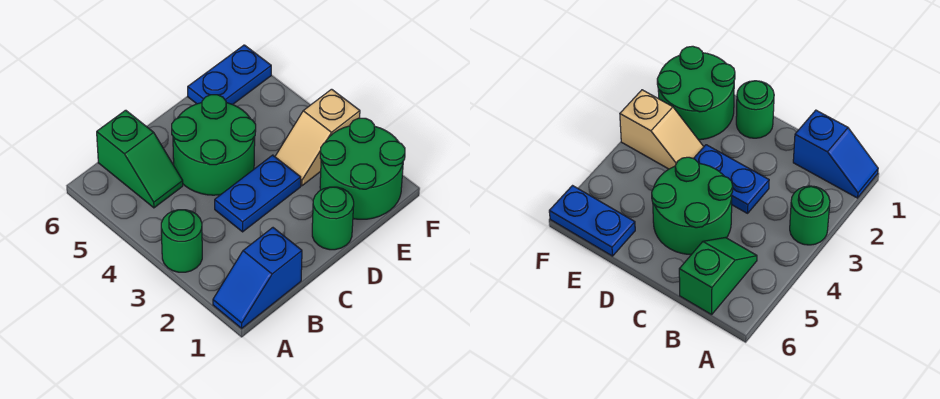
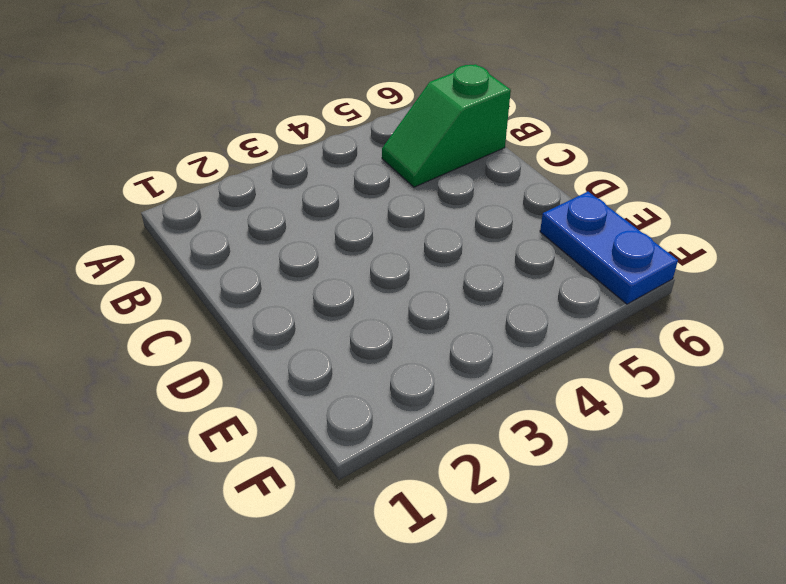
none -> blue 1x2 slope [213,228,302,328]
none -> green 1x1 round brick [161,210,202,272]

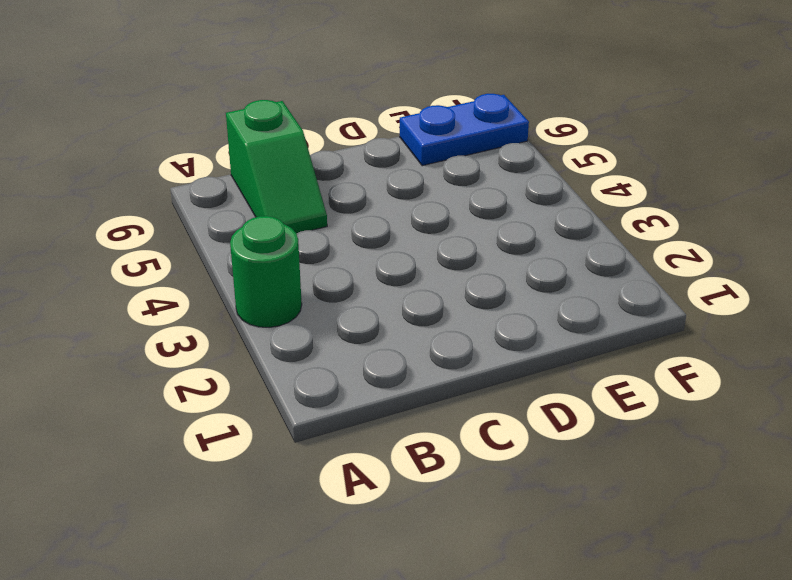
none -> blue 1x2 slope [213,228,302,328]
none -> blue 1x2 plate [215,155,301,232]

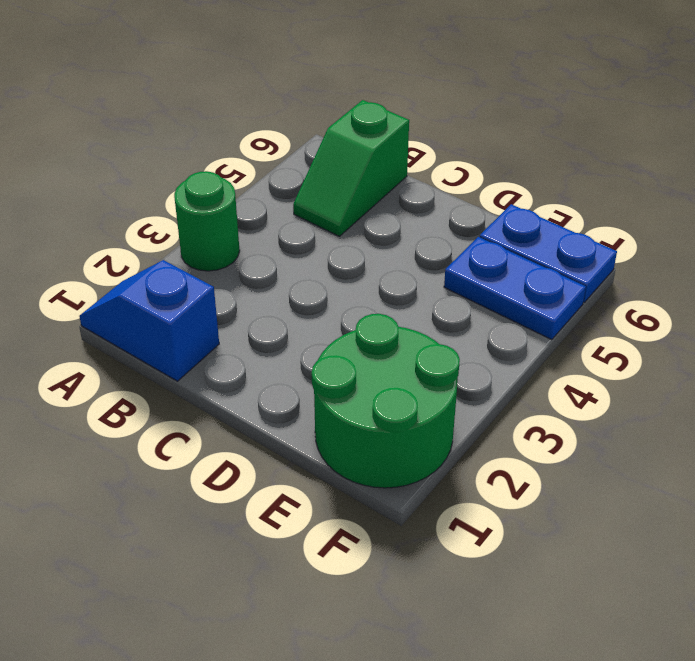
blue 1x2 plate [444,237,586,340] -> blue 1x2 plate moved to [215,155,301,232]
none -> green 2x2 round brick [172,95,256,195]
none -> green 1x1 round brick [312,187,354,250]

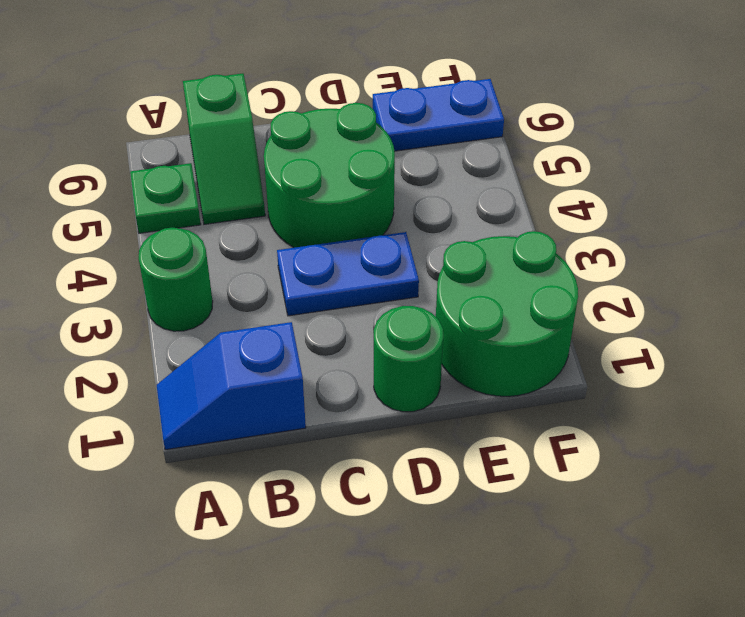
green 1x1 plate [130,163,201,233] -> none
none -> tan 1x2 slope [275,89,360,186]

